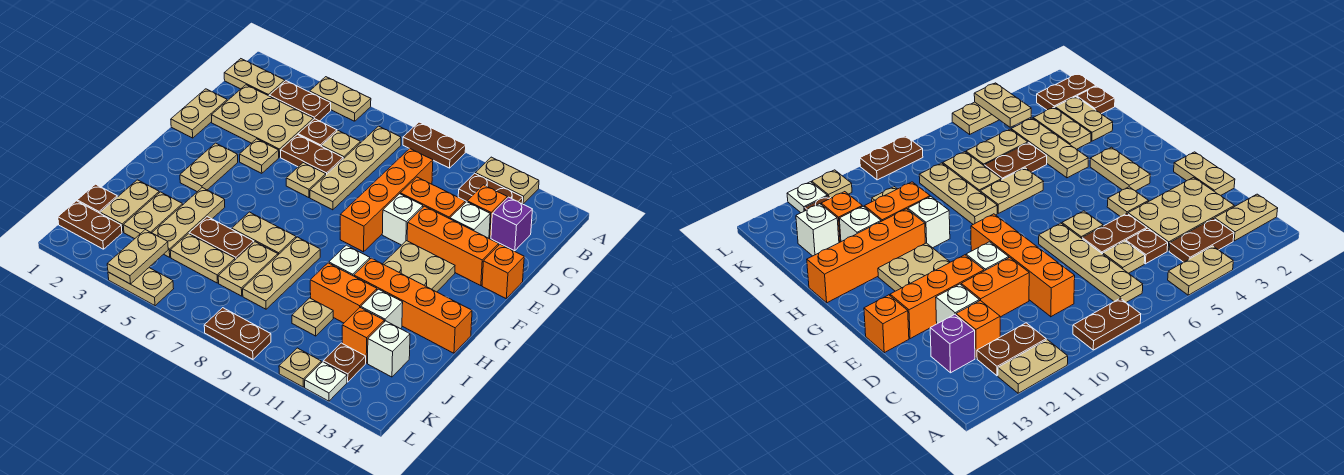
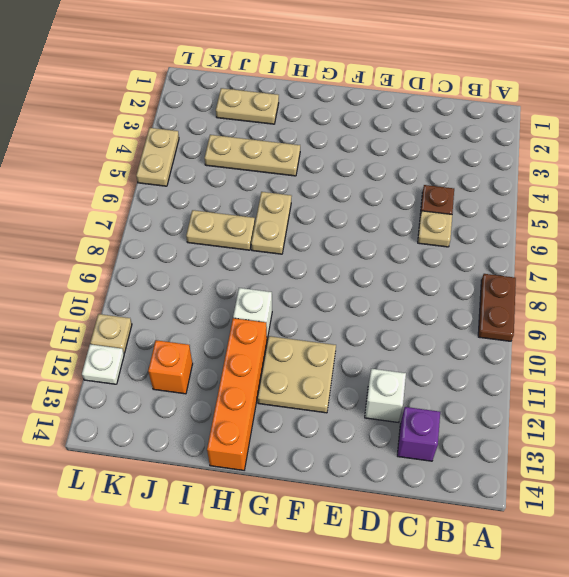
none -> tan 1x2 plate [310,77,371,121]
none -> tan 1x2 plate [475,157,539,204]
none -> tan 1x2 plate [224,59,285,96]
none -> brown 1x2 plate [269,81,331,121]

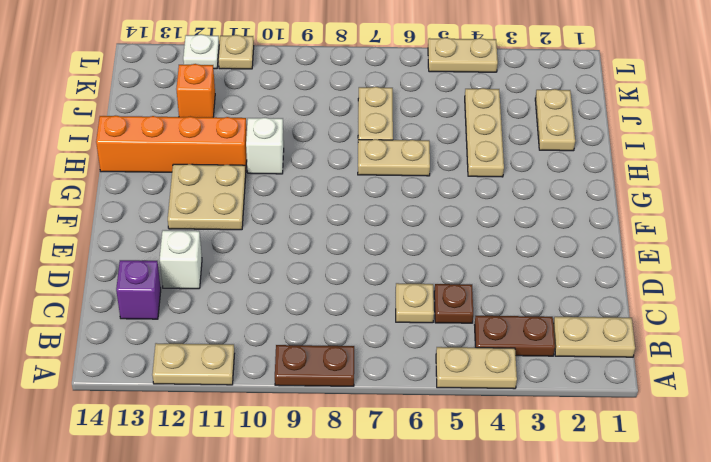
none -> tan 1x4 plate [310,126,401,210]
none -> brown 1x2 plate [458,173,523,204]
none -> tan 2x3 plate [211,85,314,157]
none -> orange 1x4 brick [340,149,433,252]

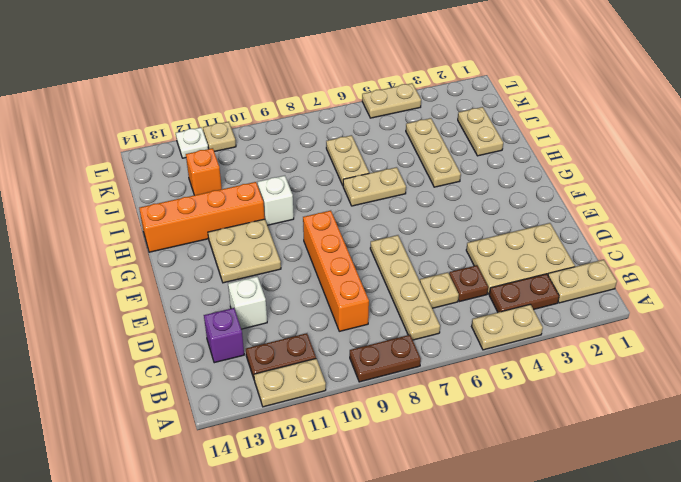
none -> orange 1x1 brick [467,185,507,238]
none -> tan 1x2 plate [171,89,227,138]
none -> brown 1x2 plate [281,135,343,175]
none -> orange 1x2 brick [400,177,465,219]

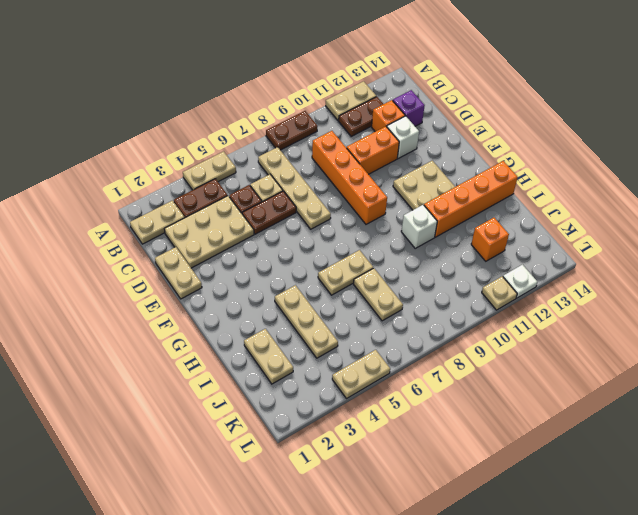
none -> tan 1x1 plate [239,139,279,173]
none -> tan 1x1 plate [286,163,326,198]
none -> white 1x1 brick [382,194,423,245]
none -> orange 1x3 brick [407,206,499,286]

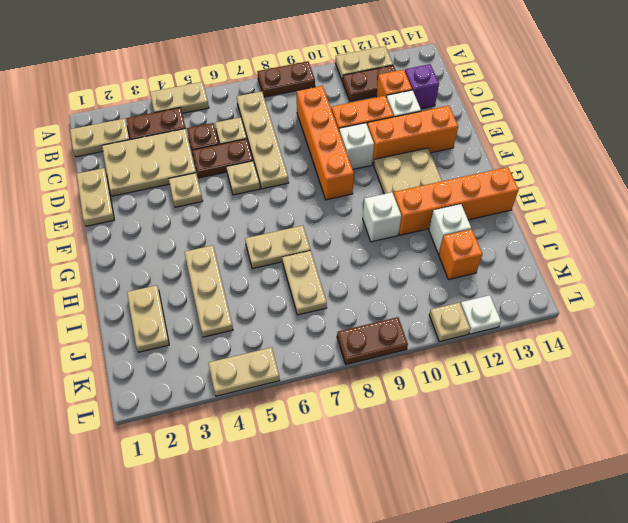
none -> orange 1x1 brick [482,244,524,298]
none -> tan 1x2 plate [180,143,238,192]
none -> tan 1x3 plate [243,237,320,309]
none -> tan 1x2 plate [123,192,183,239]

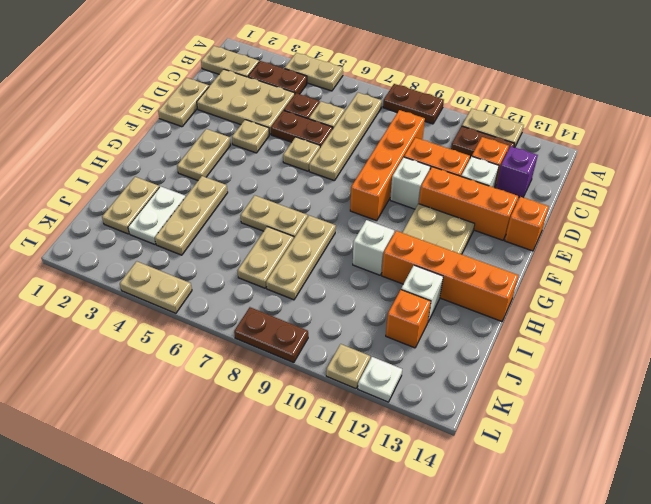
white 1x2 plate [128,186,185,244] -> tan 1x2 plate [123,192,183,239]
none -> brown 1x2 plate [189,217,254,260]
none -> orange 1x2 brick [310,263,377,323]
none -> brown 1x1 plate [77,184,117,213]
none -> tan 1x2 plate [170,234,235,283]

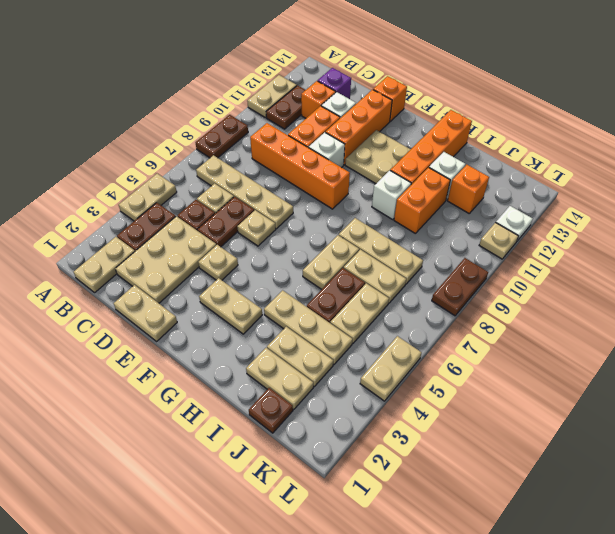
none -> tan 1x1 plate [292,298,333,336]
none -> white 1x1 brick [368,321,410,377]
none -> brown 1x2 plate [58,201,122,249]
none -> brown 1x1 plate [323,343,366,382]

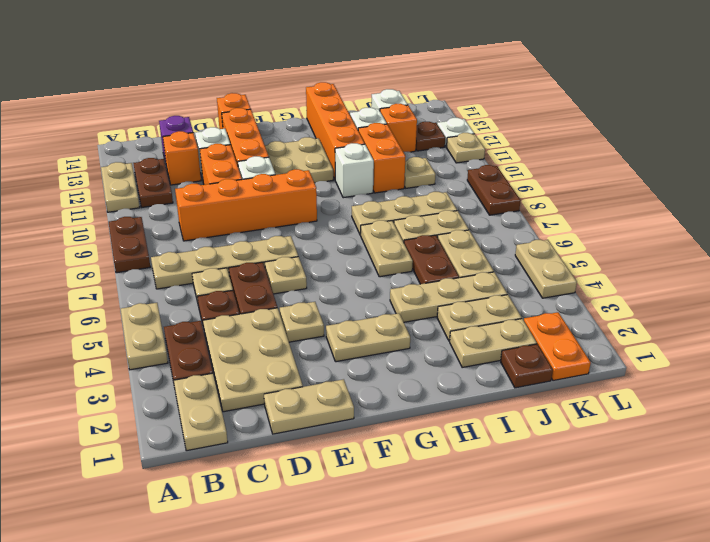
orange 1x2 plate [524,312,591,381] -> brown 1x2 plate [58,201,122,249]
none -> tan 1x2 plate [107,230,168,284]

